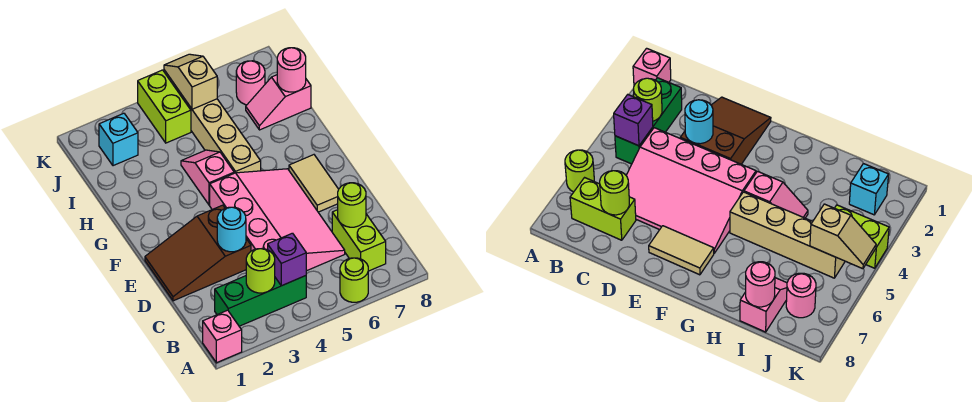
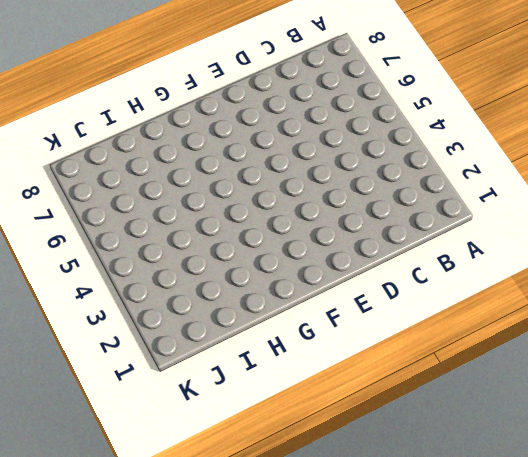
none -> pink 1x1 brick [203,310,242,363]
none -> lime 1x1 round brick [340,258,368,302]
none -> green 1x3 brick [215,276,306,326]

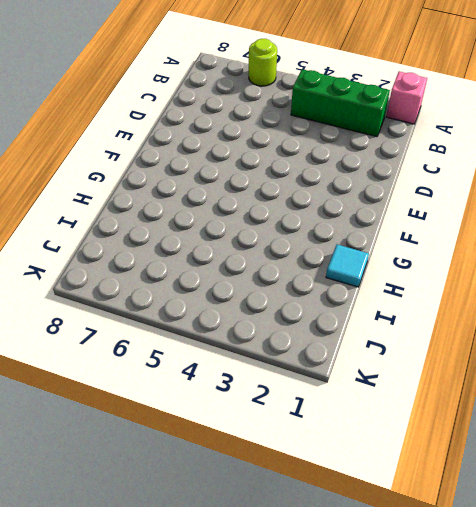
cyan 1x1 tile [326,244,369,287] -> none
none -> lime 1x2 brick [332,210,386,271]
none -> pink 3x4 slope [210,169,345,271]
none -> brown 2x3 slope [145,205,251,301]

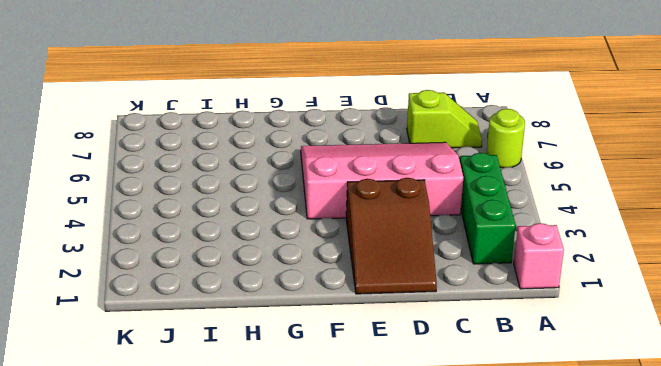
lime 1x2 slope [407,90,482,148] -> lime 1x2 brick [332,210,386,271]
none -> tan 1x2 tile [289,155,339,212]
none -> pink 1x2 slope [181,150,234,205]
none -> tan 1x4 brick [178,90,261,173]

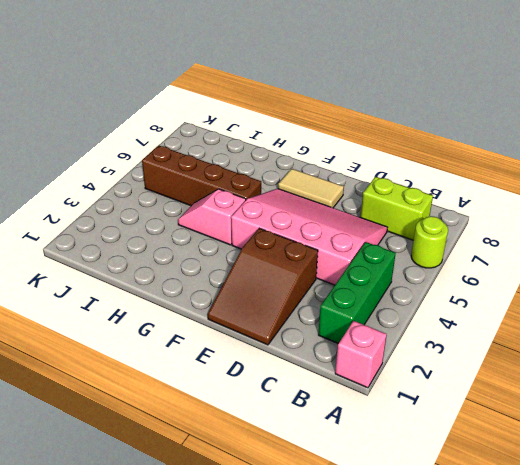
brown 1x4 brick [142,145,261,206] -> tan 1x4 brick [178,90,261,173]
none -> pink 1x2 slope [246,75,311,130]
none -> cyan 1x1 brick [99,113,138,166]
none -> lime 1x2 brick [138,70,191,143]

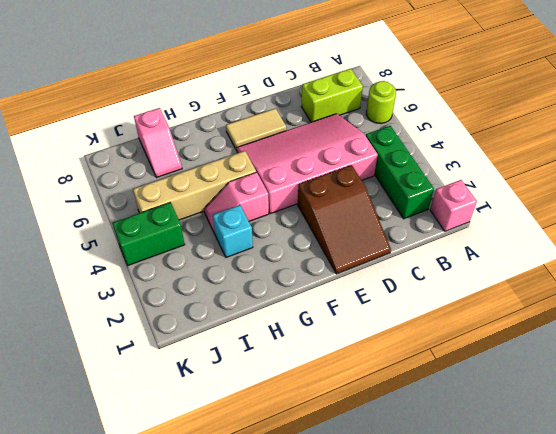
cyan 1x1 brick [213,205,253,257] -> cyan 1x1 brick moved to [99,113,138,166]
green 1x2 brick [112,202,185,265] -> lime 1x2 brick [138,70,191,143]
none -> pink 1x1 round brick [236,61,265,105]
none -> lime 1x1 round brick [246,249,275,293]
none -> purple 1x1 brick [268,233,306,286]

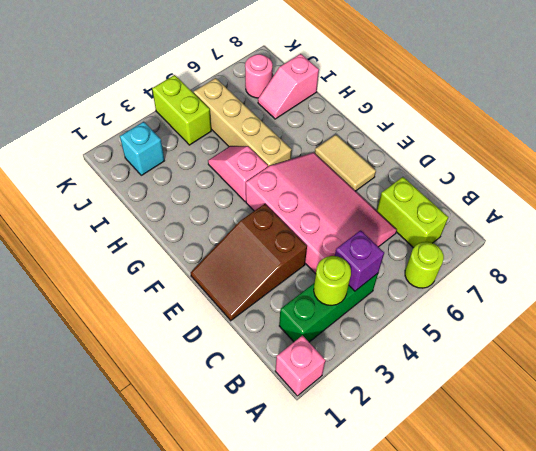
none -> lime 1x1 round brick [338,183,366,227]
none -> cyan 1x1 round brick [217,207,246,252]
none -> pink 1x1 round brick [277,48,306,92]

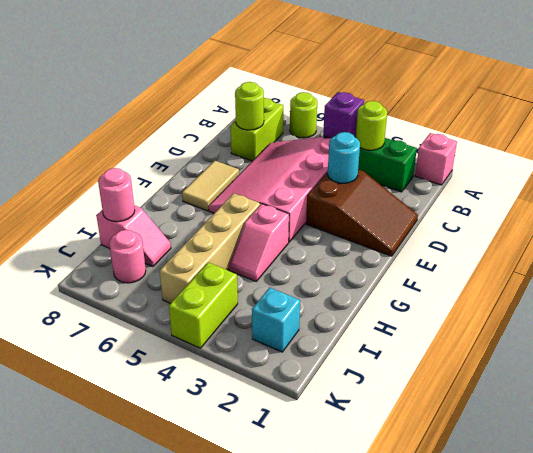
none -> tan 1x2 slope [164,54,217,109]

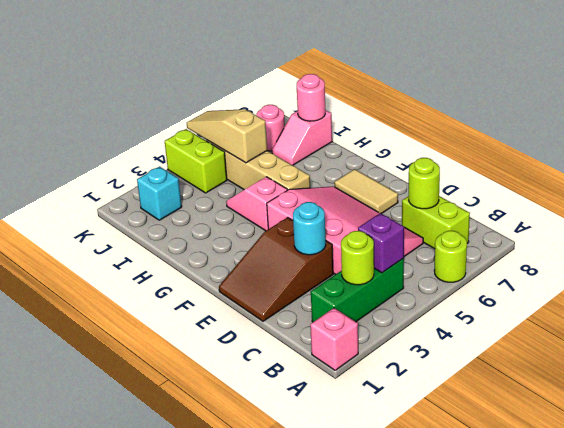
tan 1x3 slope [187,109,267,163] -> tan 1x2 slope [164,54,217,109]

